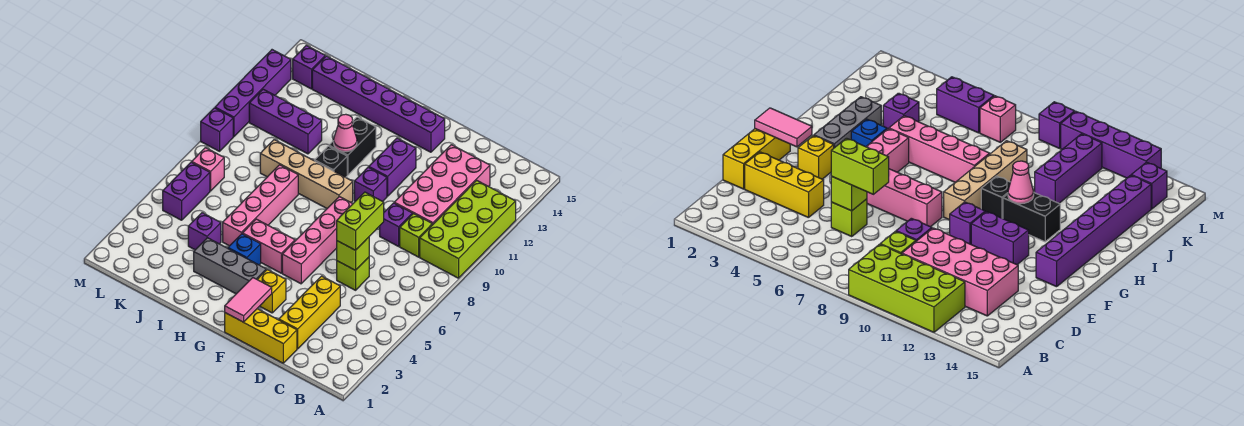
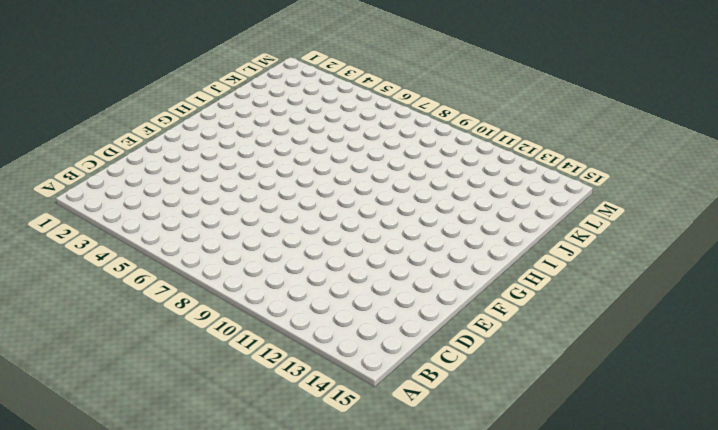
none -> lime 2x4 brick [420,180,516,278]
none -> lime 1x1 brick [400,214,432,257]
none -> pink 2x4 brick [394,145,490,225]
none -> yellow 1x3 brick [225,309,297,363]

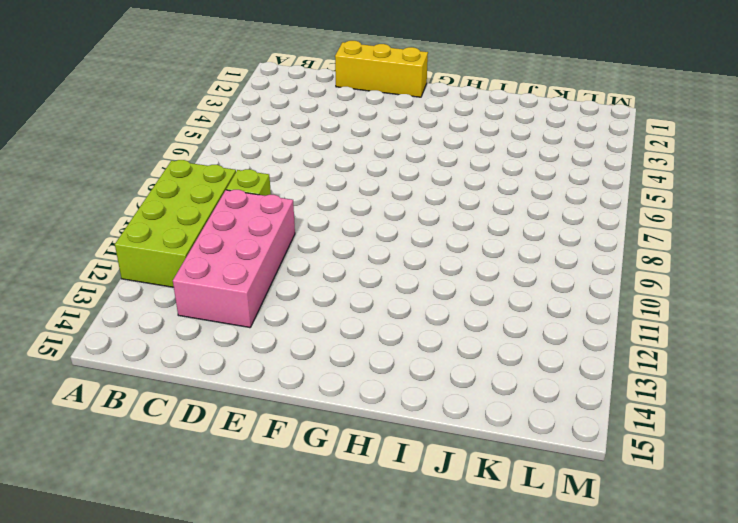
none -> yellow 1x3 brick [279,276,340,349]
none -> lime 1x1 brick [337,257,369,290]
none -> purple 1x1 brick [380,203,412,246]
none -> yellow 1x1 brick [257,270,286,313]

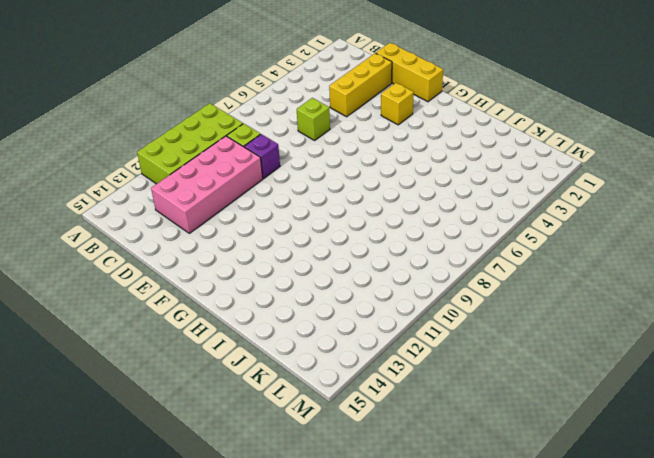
none -> pink 1x4 brick [282,196,353,284]
none -> purple 1x1 brick [354,167,387,201]
none -> purple 1x2 brick [369,138,416,196]
none -> purple 1x6 brick [312,56,445,152]

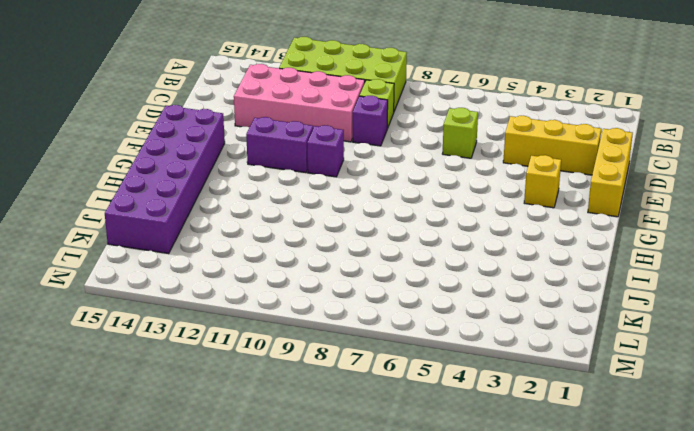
purple 2x6 brick [105,105,225,254] -> purple 1x6 brick [312,56,445,152]
none -> pink 1x4 brick [282,196,353,284]
none -> grey 1x3 brick [194,238,266,294]
none -> pink 1x2 brick [242,219,295,273]
none -> tan 1x4 brick [260,140,353,208]

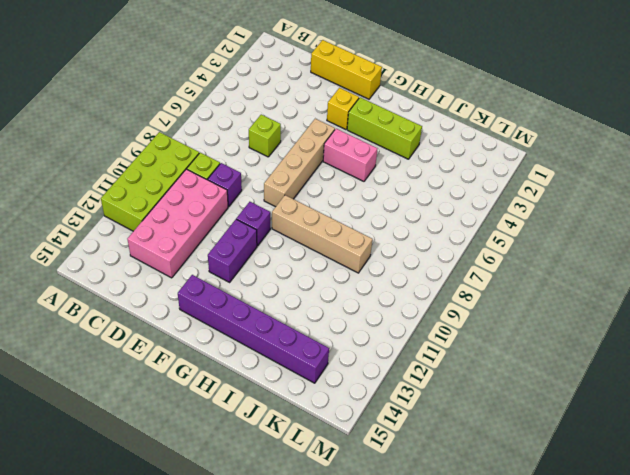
tan 1x4 brick [264,119,335,207] -> pink 1x4 brick [282,196,353,284]
lime 1x3 brick [347,97,422,159] -> grey 1x3 brick [194,238,266,294]
none -> yellow 1x3 brick [279,276,340,349]
none -> blue 1x1 brick [228,234,261,265]
none -> black 1x1 brick [315,146,347,177]
none -> black 1x2 brick [329,117,376,175]

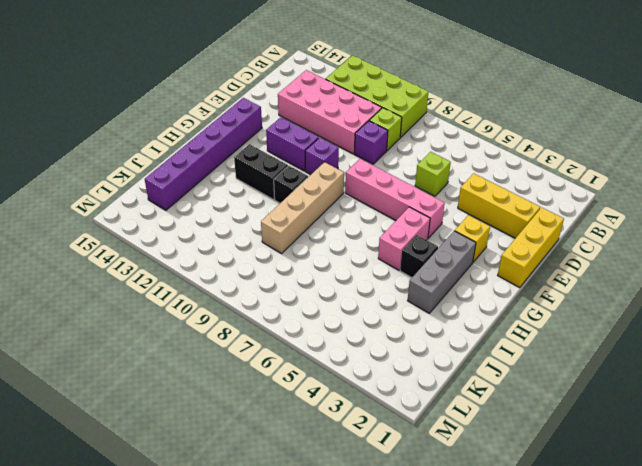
black 1x1 brick [400,235,438,278] -> blue 1x1 brick [228,234,261,265]
none -> pink 1x4 brick [223,165,298,246]
none -> purple 1x1 brick [188,213,221,250]
none -> purple 1x3 brick [249,89,322,154]
none -> purple 1x2 brick [163,162,210,220]

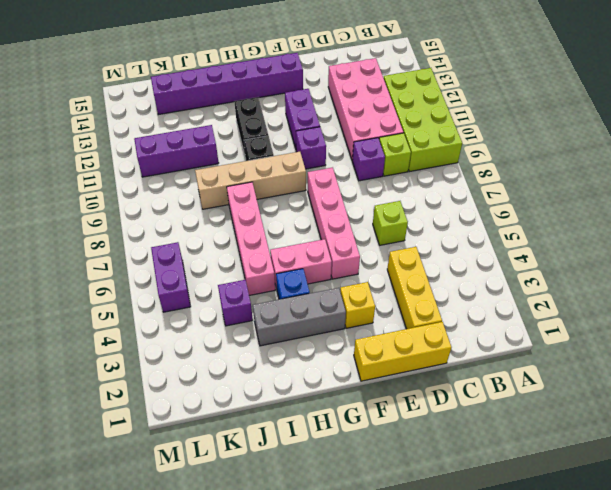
none -> pink 1x1 brick [192,148,224,191]
none -> purple 1x1 brick [293,45,325,89]
none -> purple 1x1 brick [201,108,233,151]
none -> purple 1x4 brick [215,50,291,137]

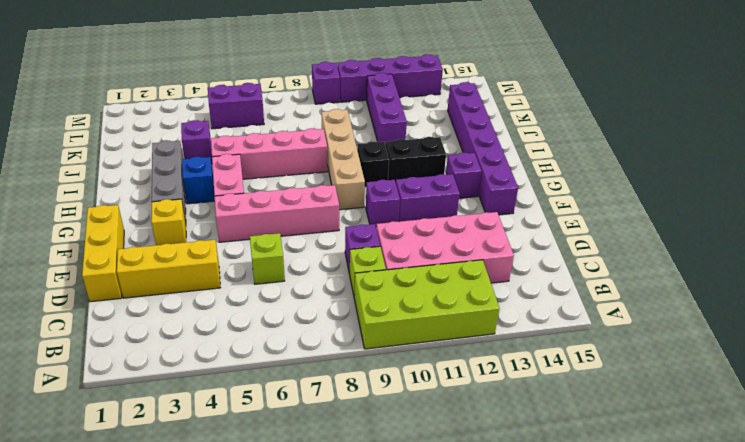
purple 1x1 brick [446,152,481,198] -> purple 1x1 brick moved to [293,45,325,89]
none -> pink 1x1 brick [192,148,224,191]
none -> lime 1x1 brick [337,237,369,270]
none -> pink 1x2 tile [225,278,272,322]
none -> pink 1x1 cone [334,114,357,152]

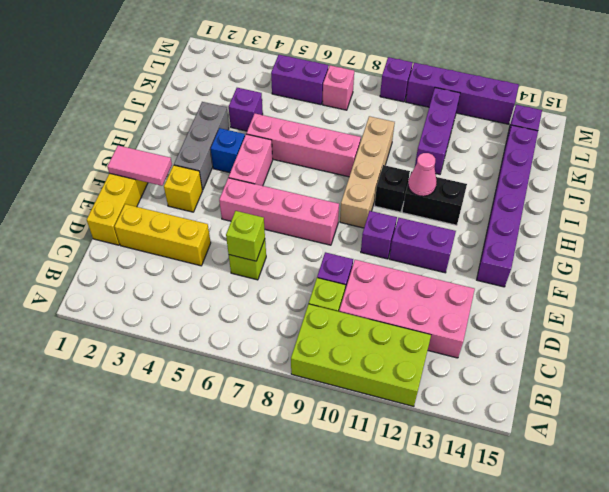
none -> lime 1x2 brick [337,192,384,250]

